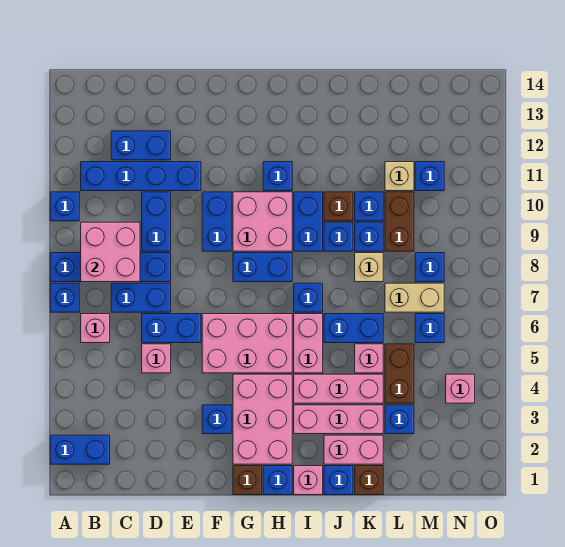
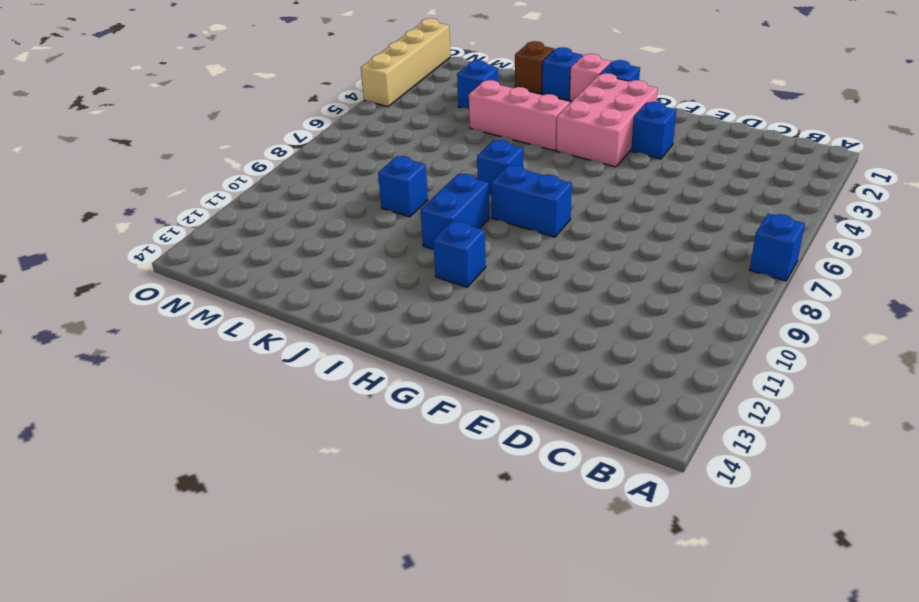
tan 1x4 brick [361,18,450,107] -> none
none -> blue 1x2 brick [50,435,110,464]
none -> blue 1x4 brick [50,253,171,282]
none -> blue 1x1 brick [50,192,79,221]
none -> pink 1x1 brick [81,314,110,343]

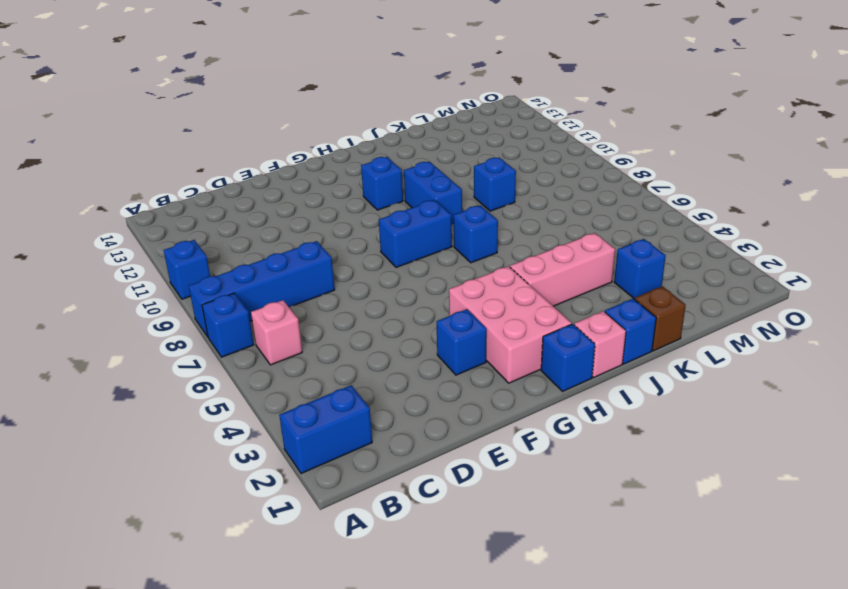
none -> blue 1x4 brick [81,162,201,191]
none -> blue 1x2 brick [111,283,171,312]
none -> blue 1x2 brick [111,131,171,160]
none -> pink 1x1 brick [142,344,171,373]

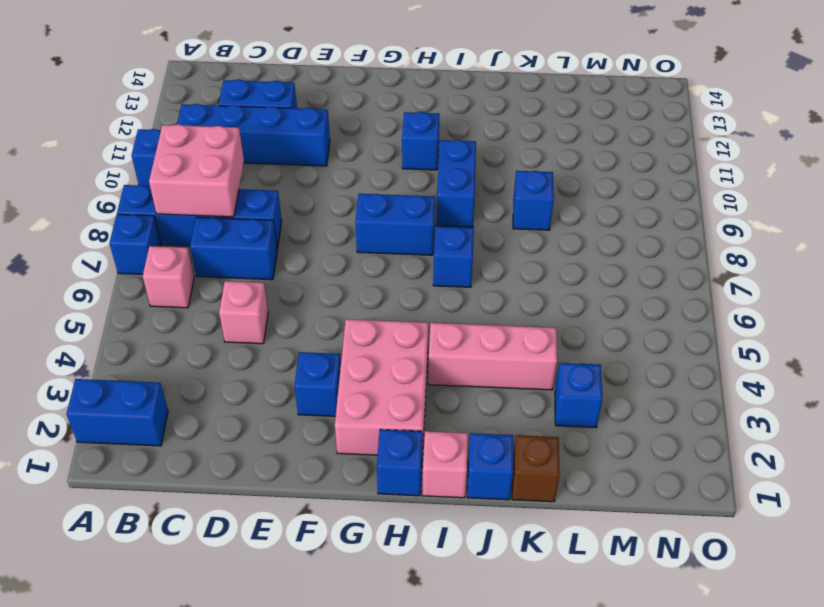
none -> blue 1x2 brick [142,314,201,343]
none -> blue 1x2 brick [142,192,171,251]
none -> pink 2x3 brick [202,314,292,373]
none -> blue 1x2 brick [202,192,231,251]

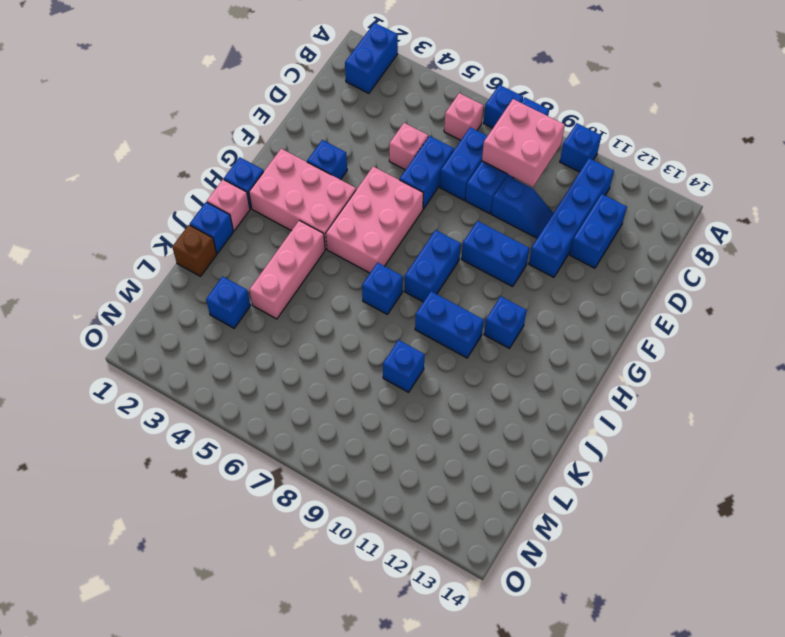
blue 1x2 slope [491,176,553,238] -> blue 1x2 brick [142,192,171,251]
none -> brown 1x1 brick [233,466,262,495]
none -> pink 2x2 brick [233,192,292,251]
none -> pink 1x3 brick [294,405,383,434]
none -> pink 1x2 brick [294,314,323,373]

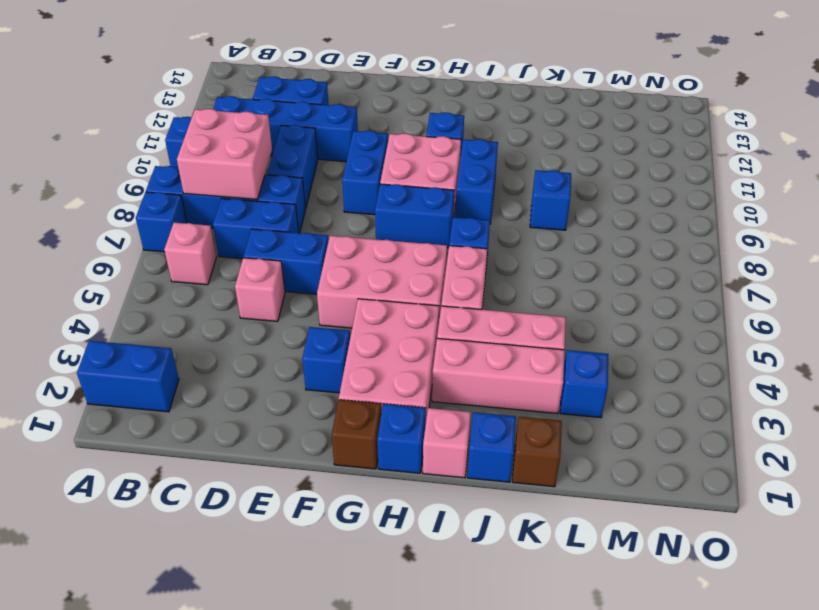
none -> pink 1x2 brick [324,435,383,464]
none -> blue 1x2 brick [324,314,383,343]
none -> blue 1x1 brick [324,222,353,251]
none -> brown 1x1 brick [324,192,353,221]

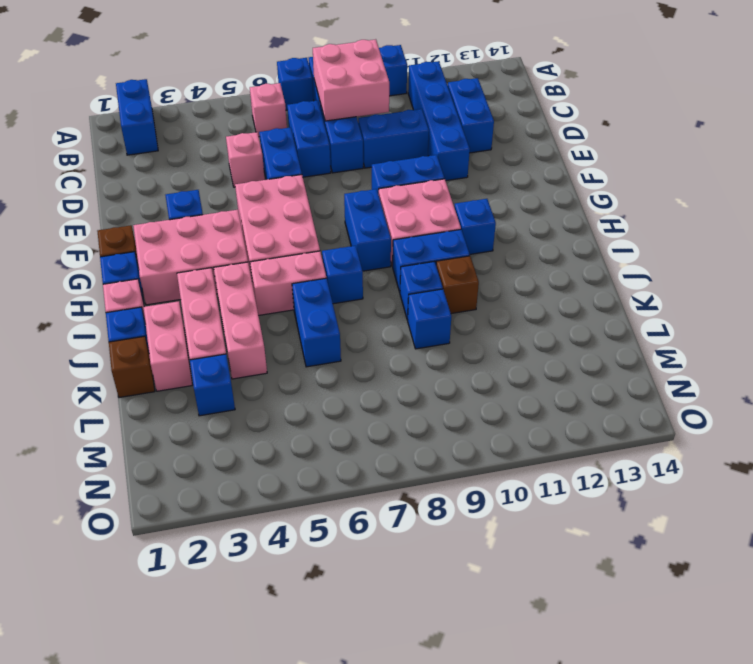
none -> pink 1x1 brick [355,344,383,373]
none -> tan 1x1 brick [355,253,383,282]
none -> blue 1x1 brick [355,192,383,221]
none -> brown 1x2 brick [385,344,414,403]

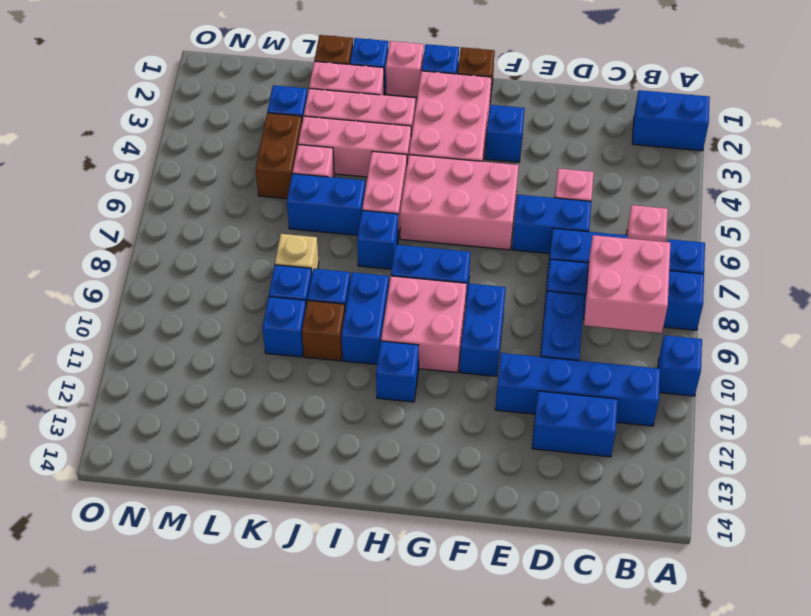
none -> tan 1x2 brick [385,283,444,312]
none -> brown 1x2 brick [385,192,414,251]
none -> tan 1x1 brick [385,162,414,191]
none -> blue 1x1 brick [415,314,444,343]

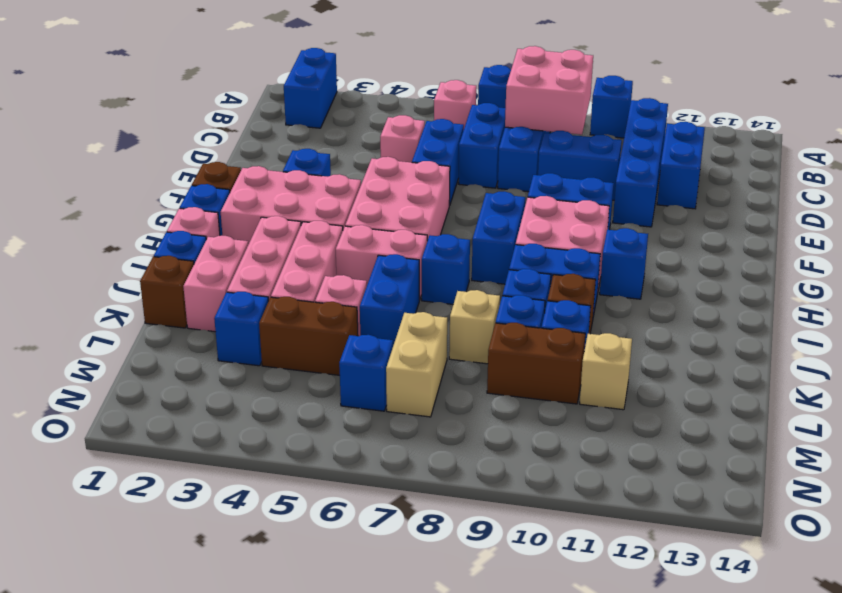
none -> blue 1x1 brick [415,253,444,282]
none -> blue 1x1 brick [415,162,444,191]
none -> pink 1x1 brick [446,374,475,403]

